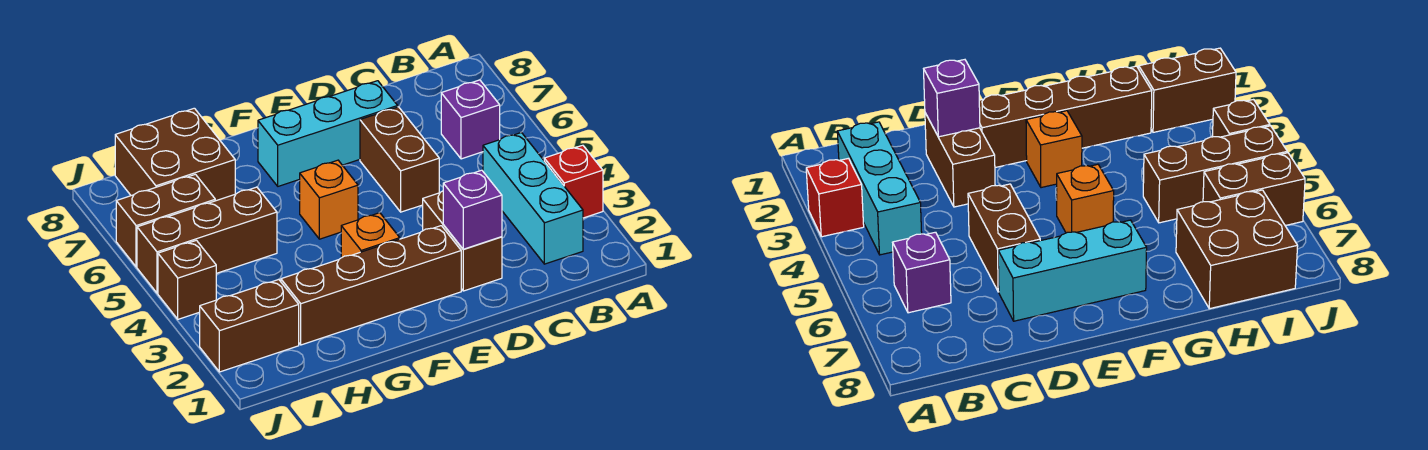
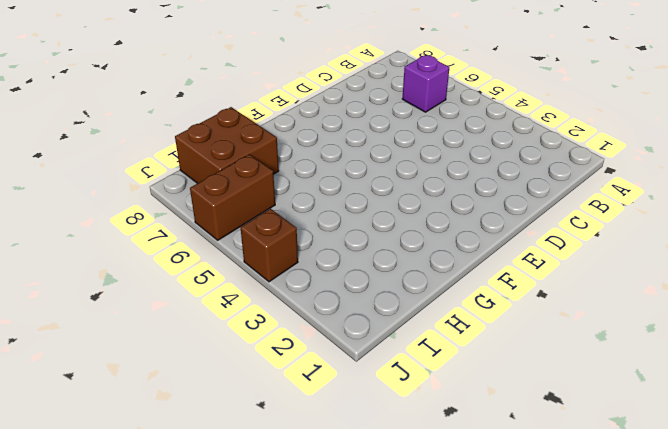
none -> red 1x1 brick [544,145,603,218]
none -> cyan 1x3 brick [483,132,583,264]
none -> brown 1x2 brick [423,191,502,291]

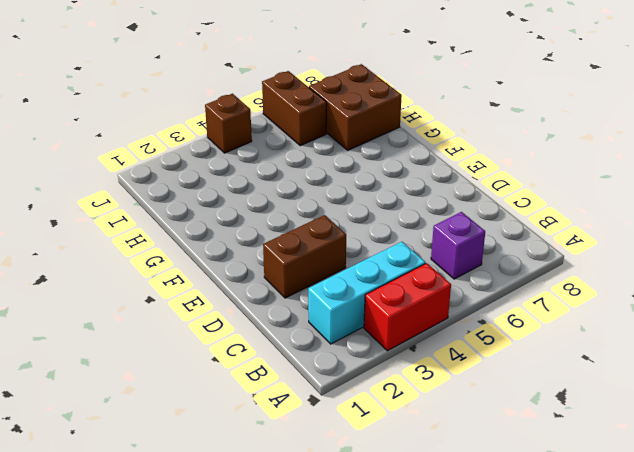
red 1x2 brick [364,263,451,351] -> red 1x1 brick [544,145,603,218]
none -> brown 1x2 brick [360,107,439,212]
none -> cyan 1x3 brick [258,81,398,186]
none -> brown 1x4 brick [281,226,461,345]

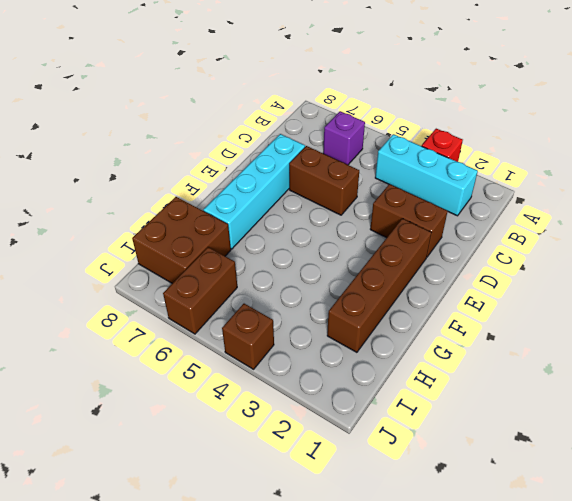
cyan 1x4 brick [203,134,305,249] -> cyan 1x3 brick [258,81,398,186]
none -> orange 1x1 brick [341,213,400,258]
none -> orange 1x1 brick [300,160,358,239]
none -> brown 1x3 brick [137,187,277,293]

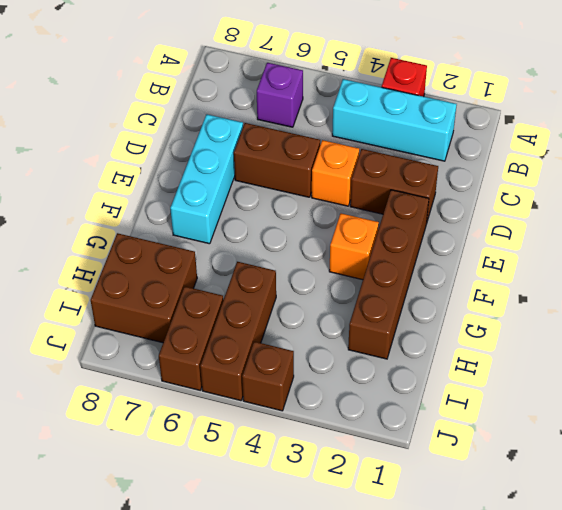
orange 1x1 brick [312,140,359,206] -> orange 1x1 brick moved to [300,160,358,239]
none -> brown 1x2 brick [200,279,299,372]
none -> purple 1x1 brick [443,170,502,249]

